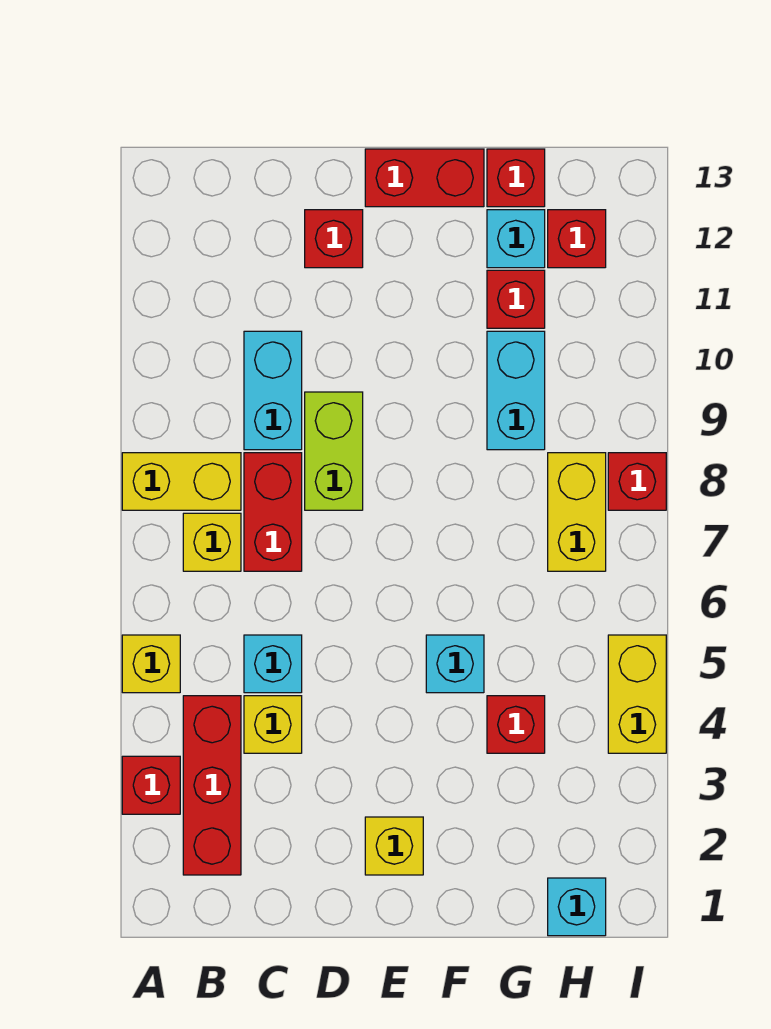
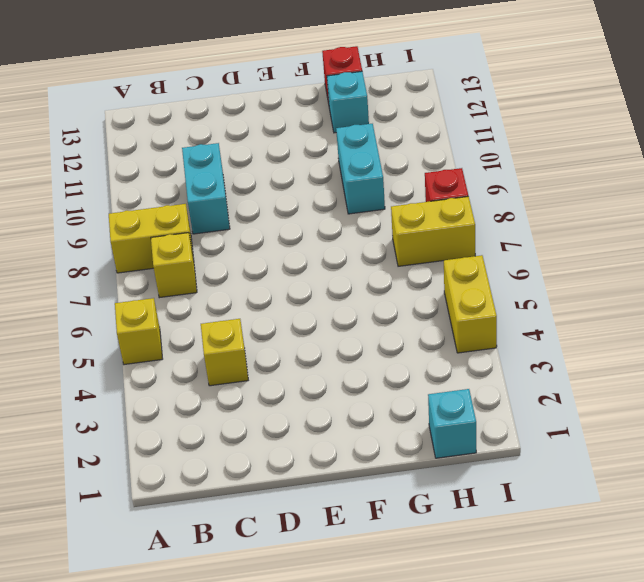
yellow 1x2 brick [391,196,475,266] -> yellow 1x2 brick turned to [548,453,606,571]
none -> red 1x1 brick [122,756,180,814]
none -> red 1x3 brick [183,696,241,875]
none -> cyan 1x1 brick [244,635,302,693]

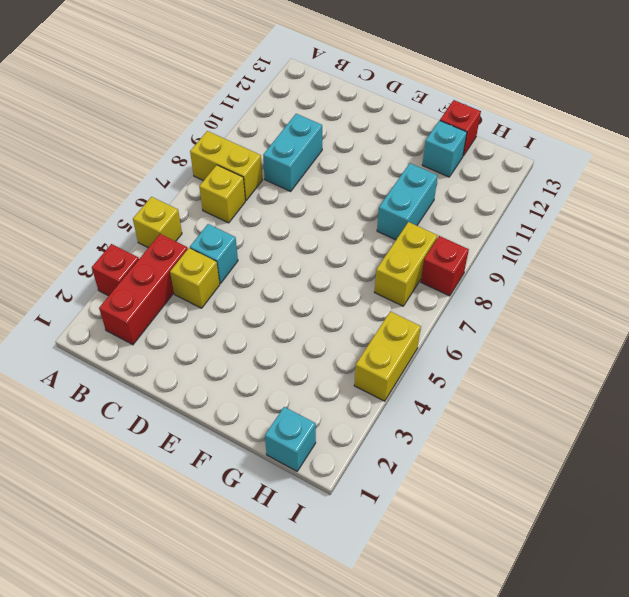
none -> red 1x2 brick [244,453,302,571]
none -> lime 1x2 brick [305,392,363,510]
none -> red 1x1 brick [305,210,363,268]

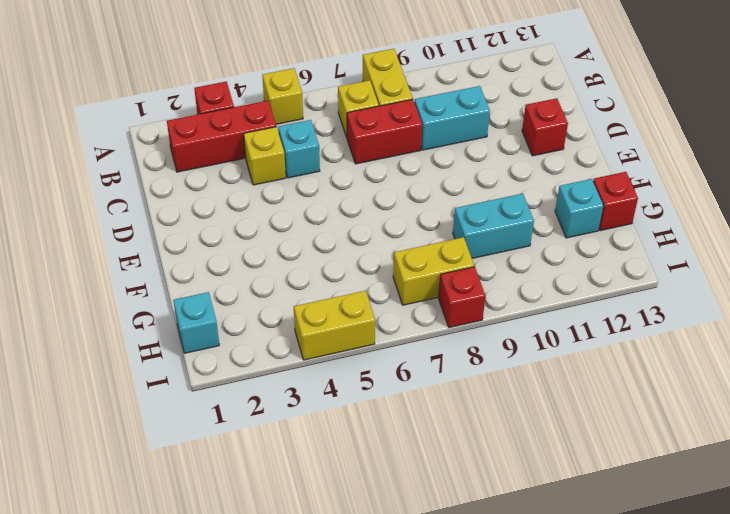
none -> lime 1x2 brick [305,392,363,510]
none -> yellow 1x1 brick [365,817,423,875]
none -> red 1x2 brick [365,149,484,207]

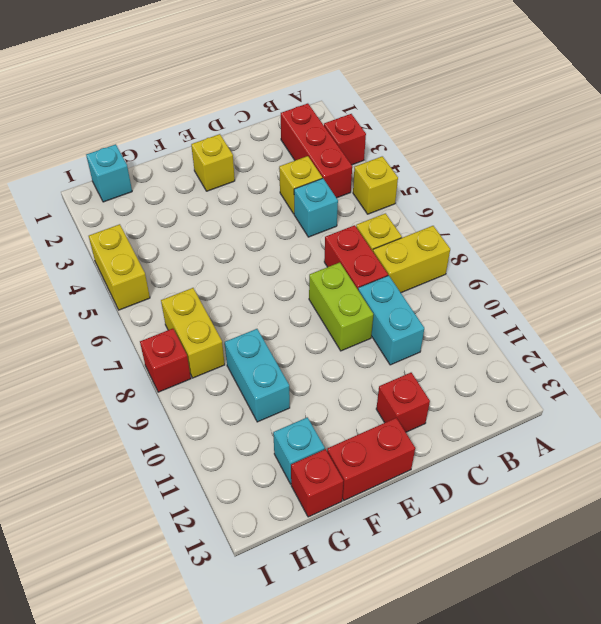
none -> cyan 1x1 brick [426,635,484,693]
none -> red 1x1 brick [487,696,545,753]
none -> red 1x1 brick [487,270,545,328]

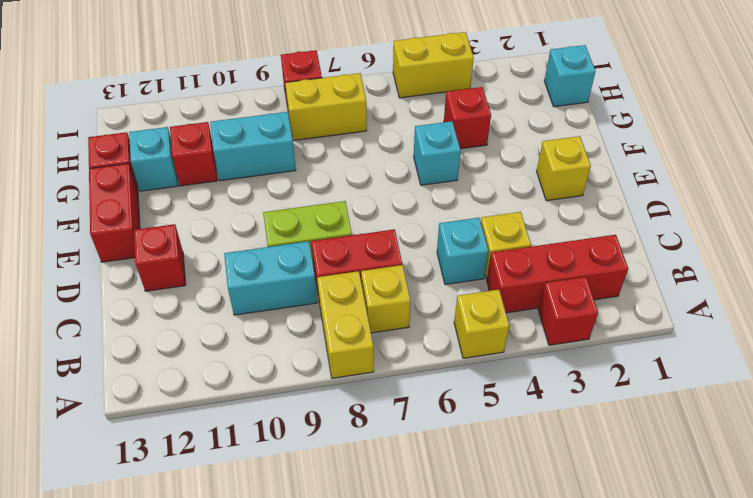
none -> red 1x1 brick [548,210,606,268]

